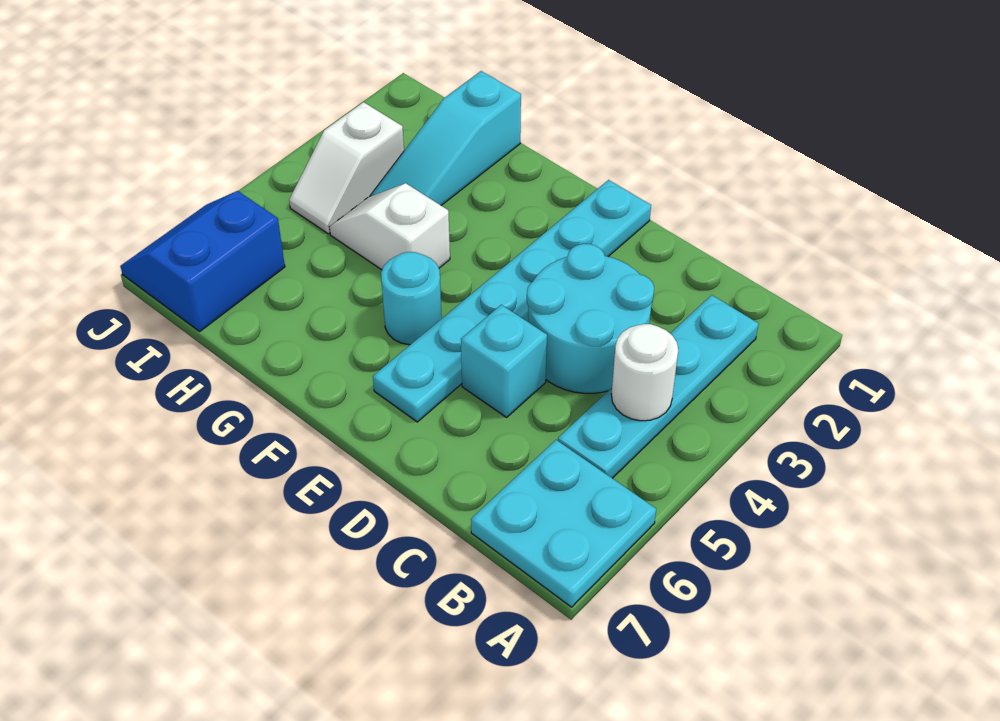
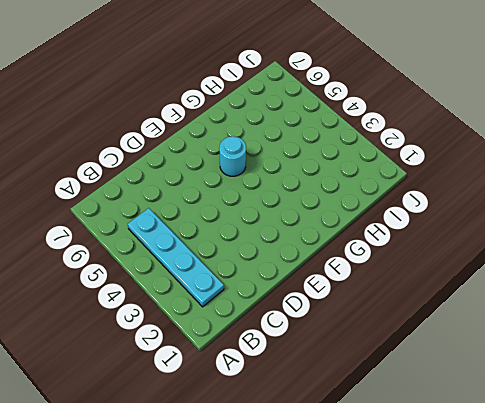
none -> cyan 2x2 plate [471,440,656,607]
none -> cyan 2x2 round brick [527,244,654,393]

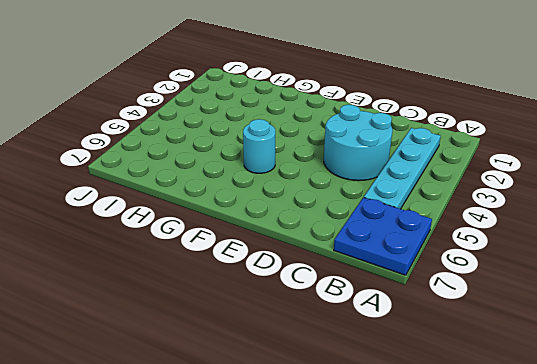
blue 2x2 plate [334,198,432,275] -> cyan 2x2 plate [471,440,656,607]
none -> cyan 1x1 brick [461,305,547,417]
none -> cyan 1x6 plate [373,180,651,422]

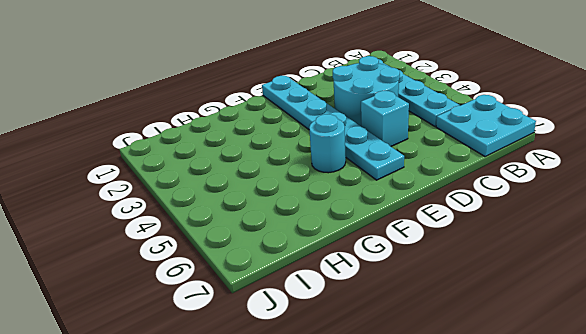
none -> white 1x2 slope [330,183,450,270]
none -> cyan 1x3 slope [370,71,521,205]

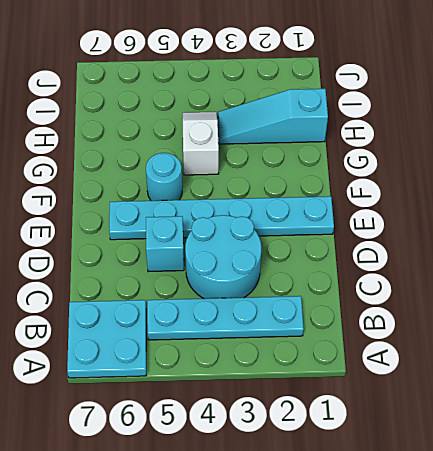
none -> white 1x2 slope [289,102,404,234]
none -> blue 2x2 slope [120,191,285,331]

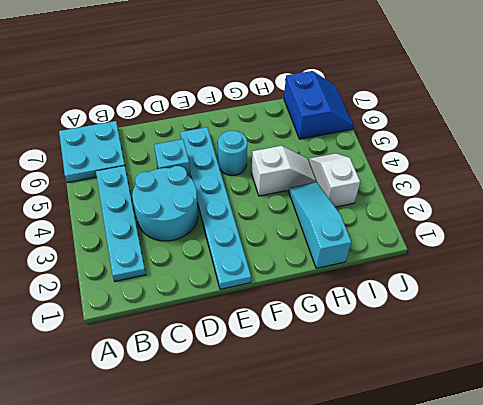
none -> white 1x1 round brick [611,324,678,421]

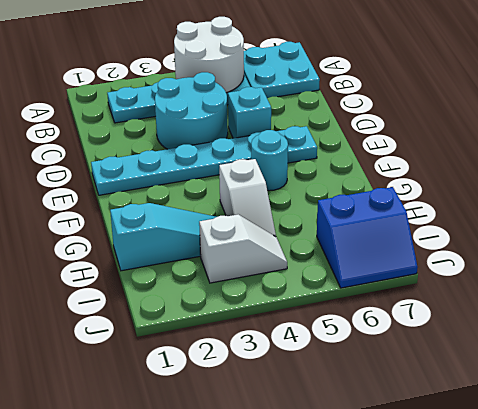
white 2x2 round brick [174,17,244,93] -> white 1x1 round brick [611,324,678,421]

